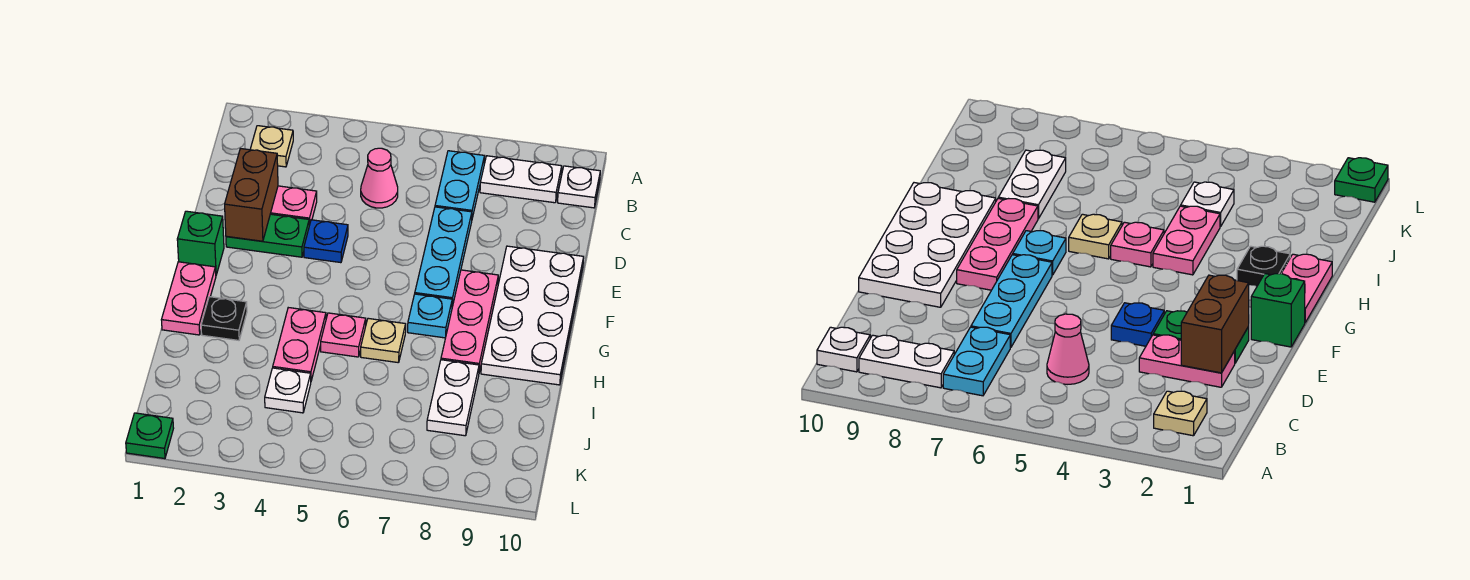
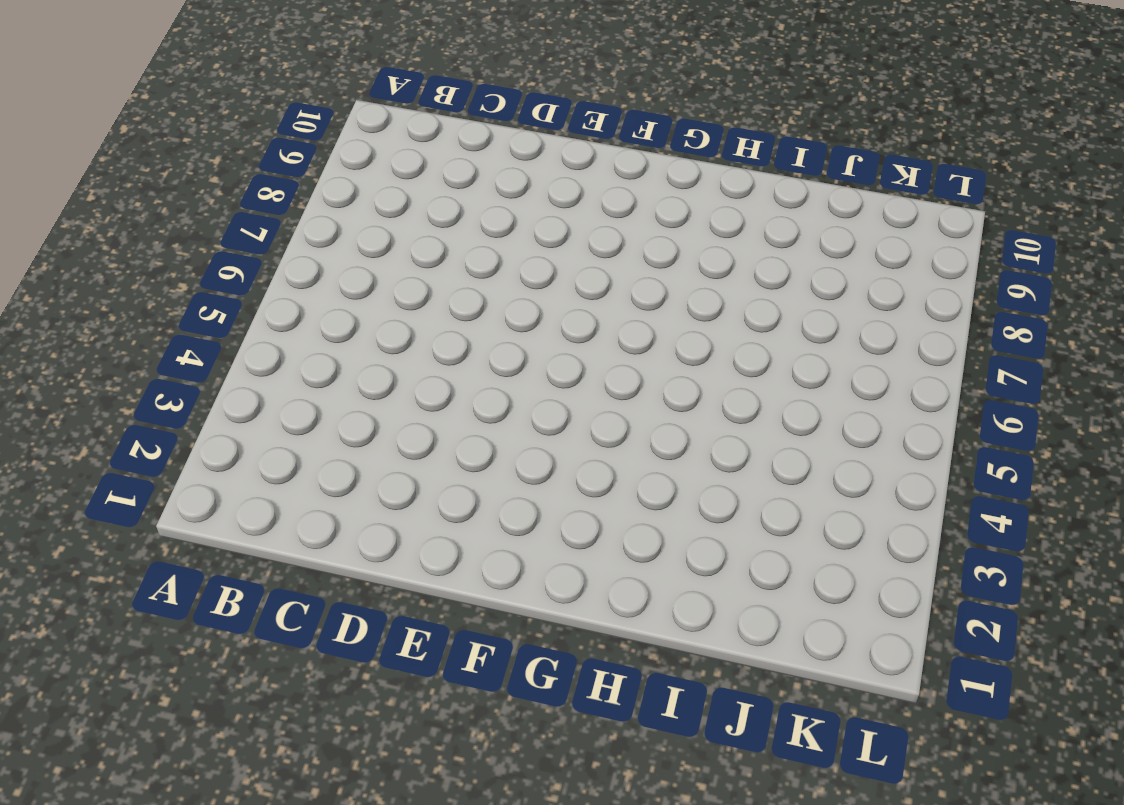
none -> tan 1x1 plate [250,126,293,167]
none -> cyan 1x2 plate [435,151,484,218]
none -> white 1x2 plate [480,156,562,203]

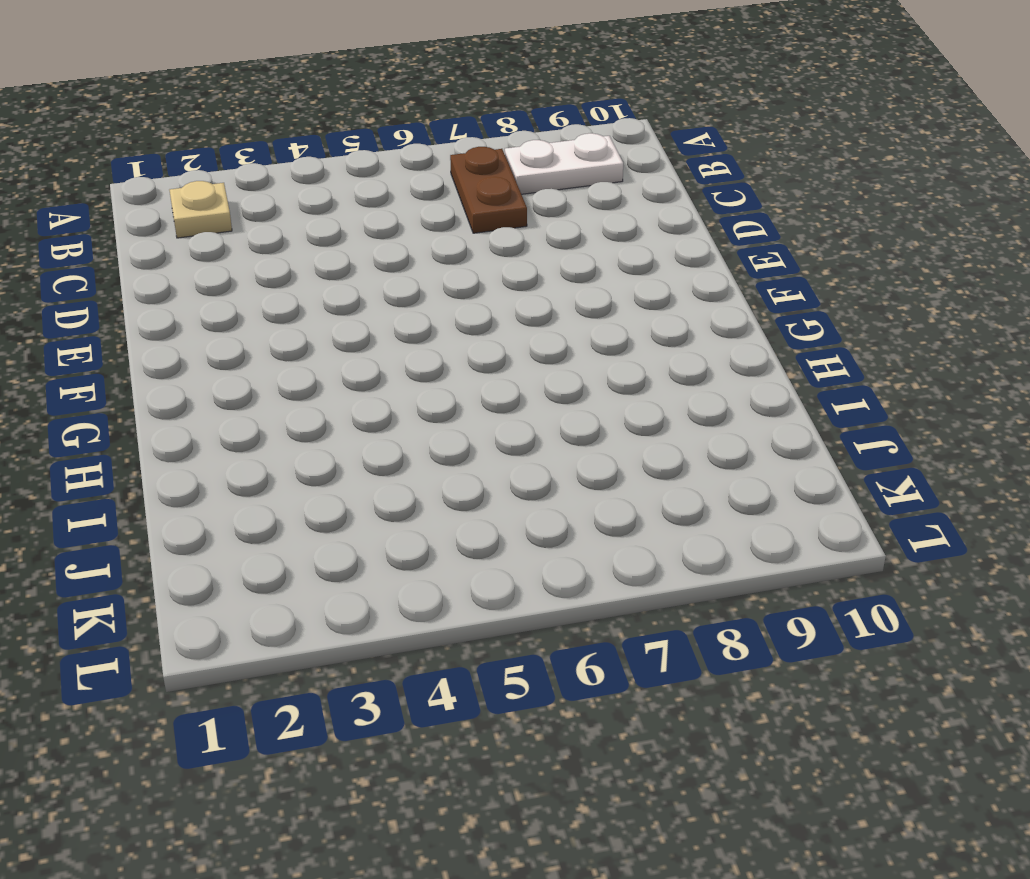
brown 1x2 plate [450,147,527,233] -> cyan 1x2 plate [435,151,484,218]
none -> white 1x1 plate [558,166,600,208]
none -> pink 1x1 cone [361,148,398,208]
none -> pink 1x2 plate [270,186,317,225]

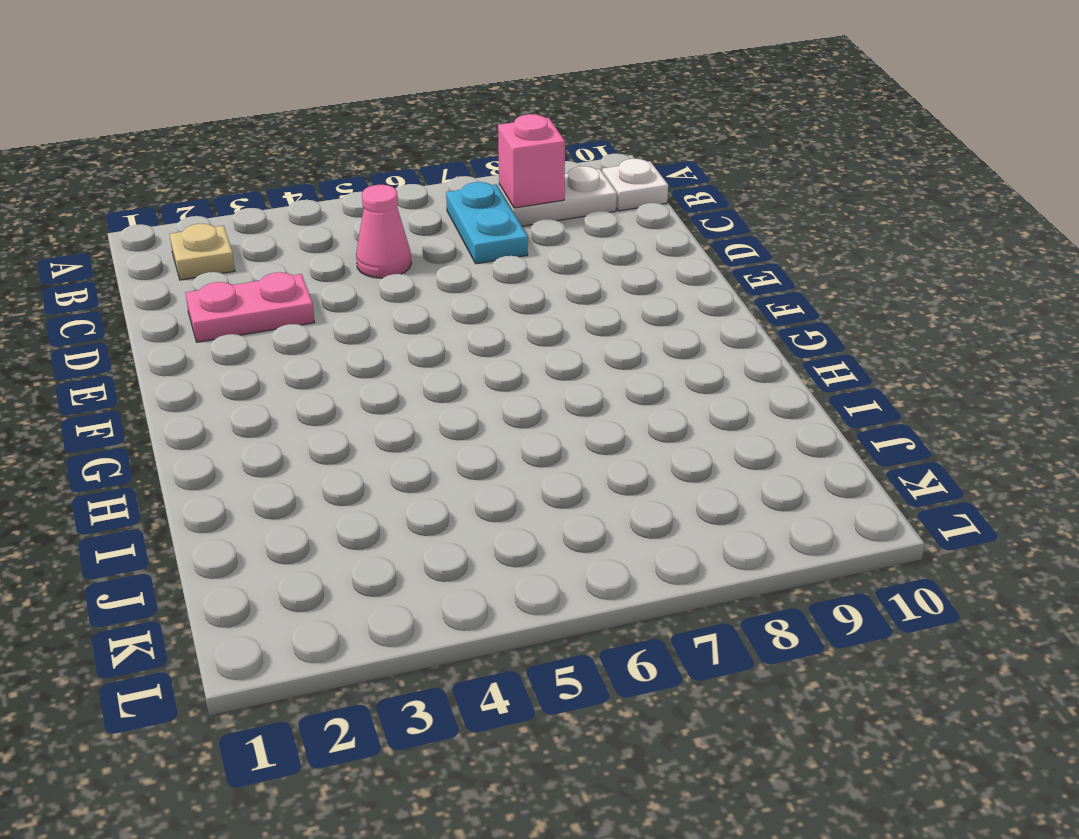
pink 1x1 brick [498,114,565,208] -> none
none -> cyan 1x3 plate [415,207,472,307]
none -> green 1x2 plate [226,214,309,257]
none -> blue 1x1 plate [304,220,348,263]

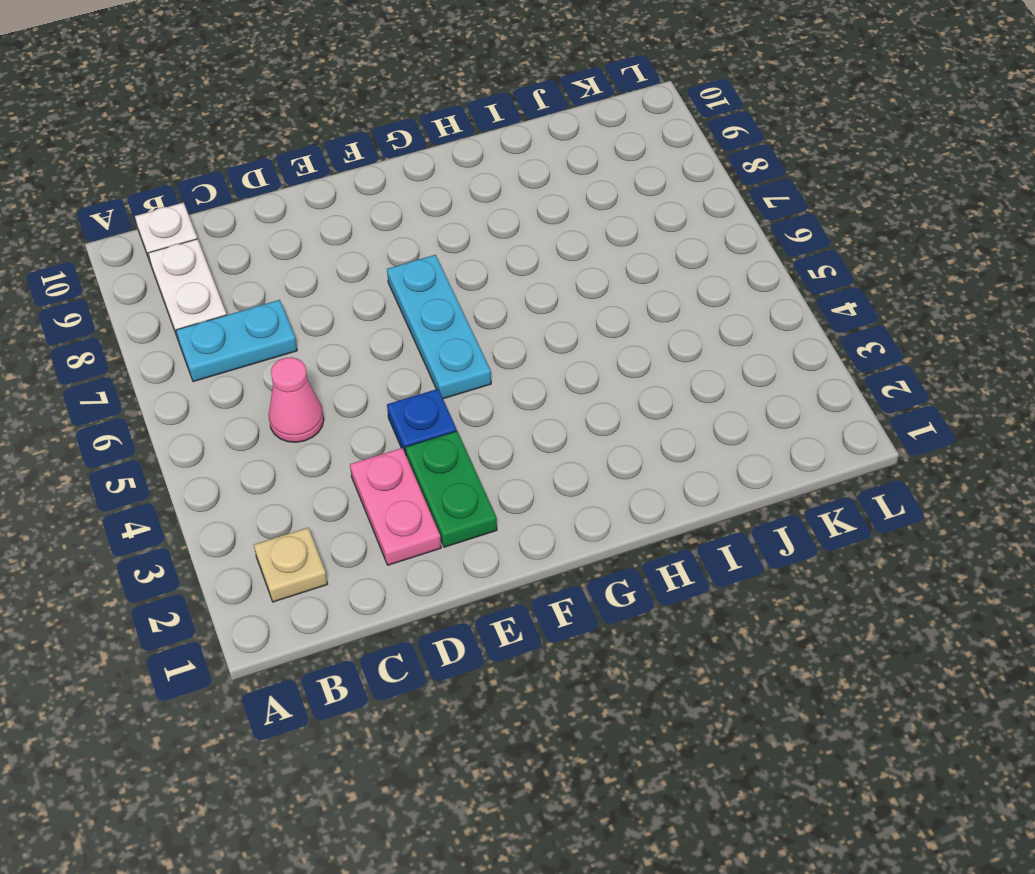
cyan 1x3 plate [387,255,491,399] -> cyan 1x3 plate turned to [415,207,472,307]
none -> white 2x4 plate [481,246,584,385]
none -> green 1x1 brick [177,211,224,275]
none -> pink 1x3 plate [441,270,498,372]

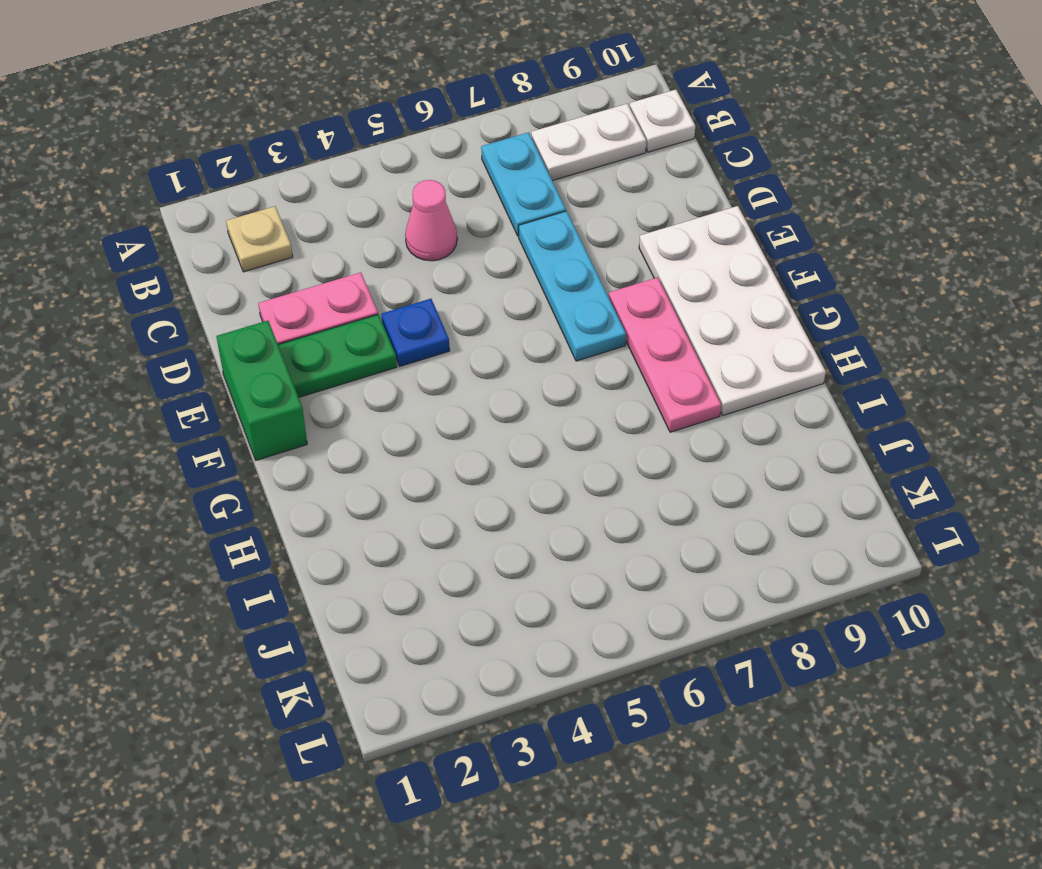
green 1x2 brick [216,321,307,460] -> green 1x1 brick [177,211,224,275]
none -> pink 1x2 plate [162,262,216,335]
none -> cyan 1x1 plate [408,294,452,338]
none -> black 1x1 plate [201,297,247,340]

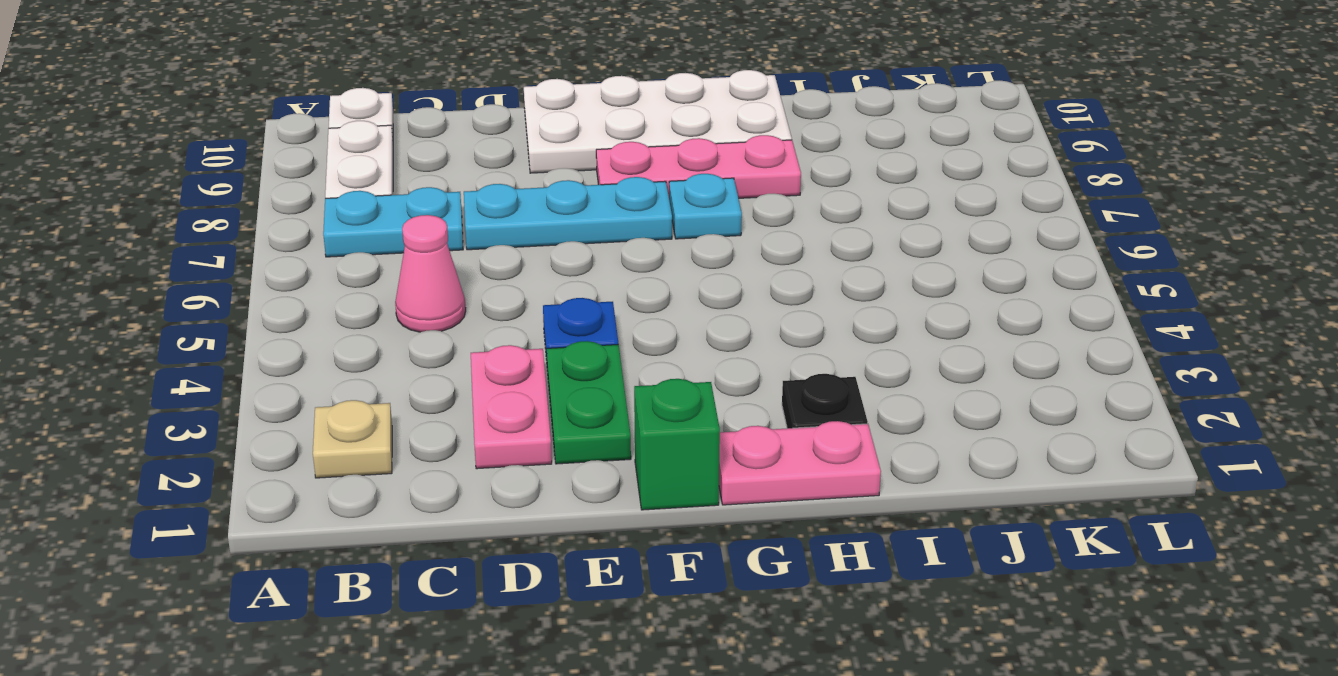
none -> pink 1x2 plate [273,308,326,381]
none -> pink 1x1 plate [321,313,366,357]
none -> tan 1x1 plate [361,318,406,363]

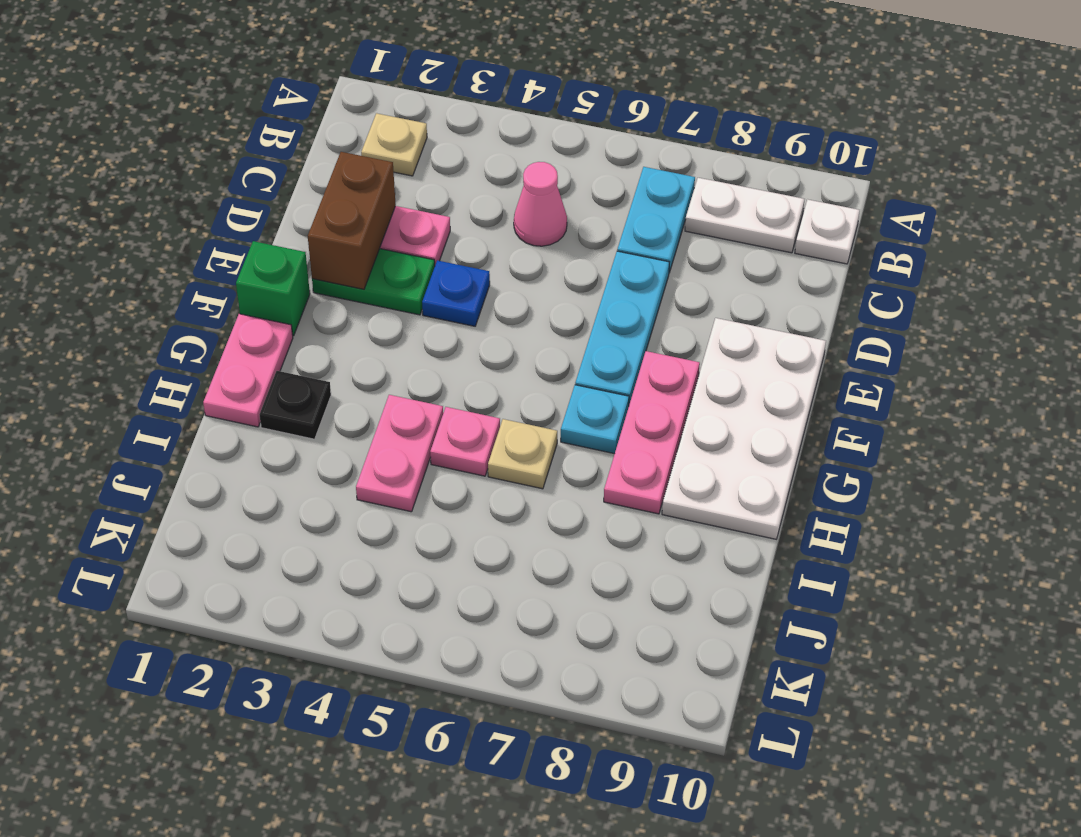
none -> white 1x2 plate [427,360,479,436]
none -> white 1x1 plate [265,368,311,413]
none -> green 1x1 plate [126,413,174,459]

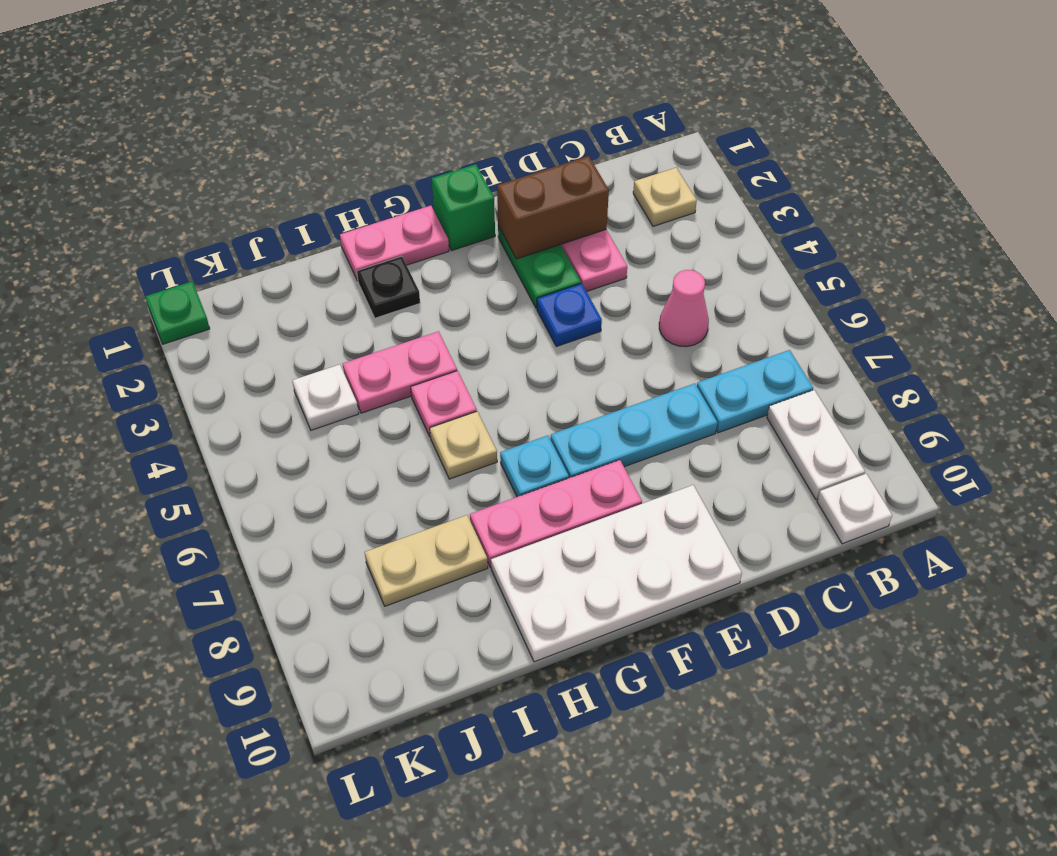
tan 1x2 plate [365,515,488,606] -> white 1x2 plate [427,360,479,436]

